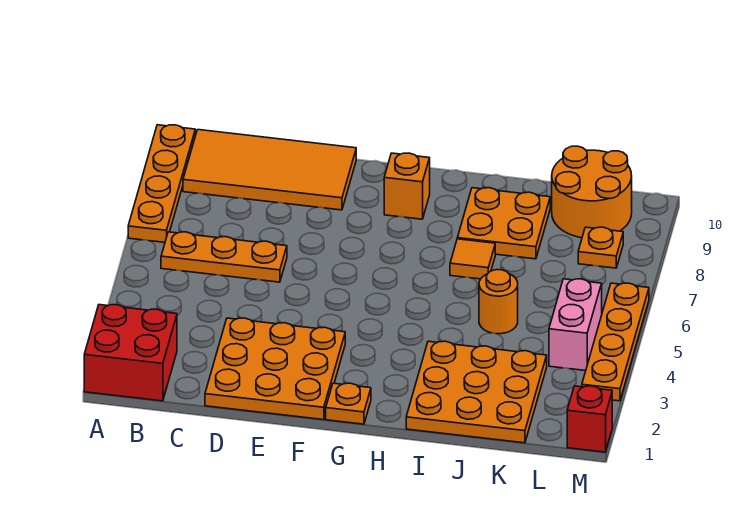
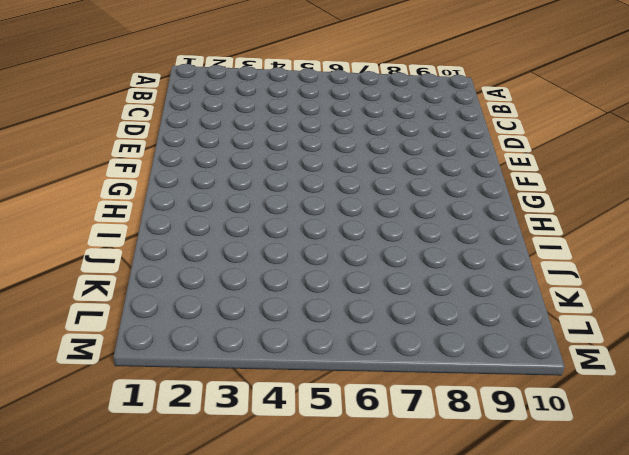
none -> red 2x2 brick [84,305,177,401]
none -> orange 1x4 plate [128,125,195,242]
none -> orange 1x3 plate [161,232,287,282]

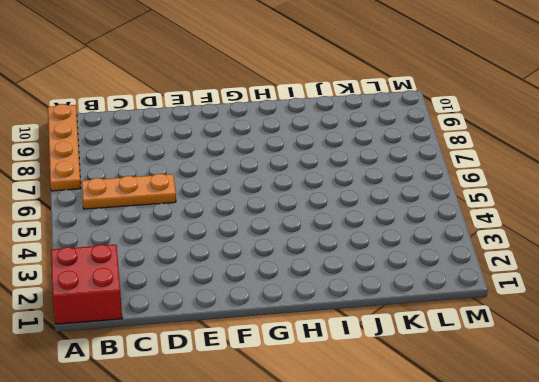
none -> orange 2x4 tile [183,130,356,210]
none -> orange 3x3 plate [205,318,345,420]
none -> orange 1x1 plate [326,383,371,424]

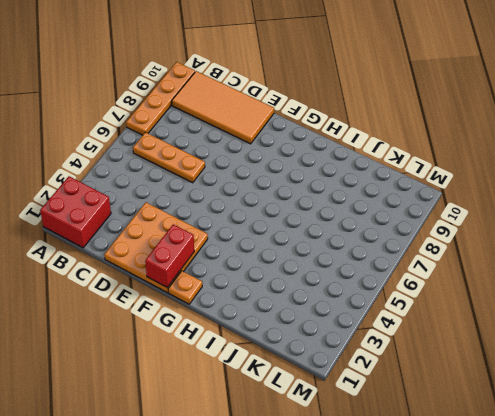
red 1x2 brick [145,224,194,287] -> none
none -> orange 1x1 brick [384,153,430,219]
none -> orange 3x3 plate [406,341,547,443]
none -> orange 1x1 tile [450,239,495,279]

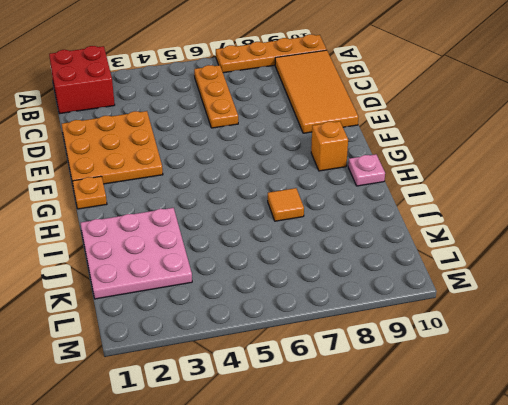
pink 1x1 plate [348,154,385,186] -> none
pink 3x3 plate [81,208,192,299] -> orange 3x3 plate [406,341,547,443]
none -> orange 2x2 plate [457,188,550,259]
none -> orange 1x1 round brick [479,270,518,334]
none -> orange 2x2 round brick [552,146,632,238]

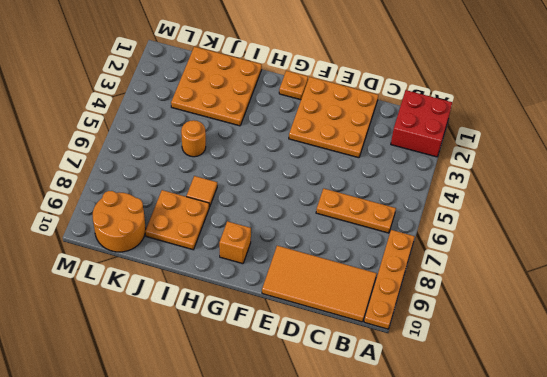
none -> pink 1x2 brick [549,279,602,371]
none -> orange 1x1 plate [578,227,623,268]
none -> red 1x1 brick [567,386,612,452]

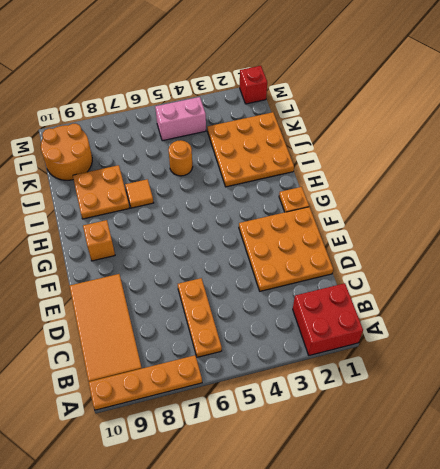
none -> orange 1x1 plate [578,227,623,268]
none -> orange 1x4 plate [582,283,649,401]

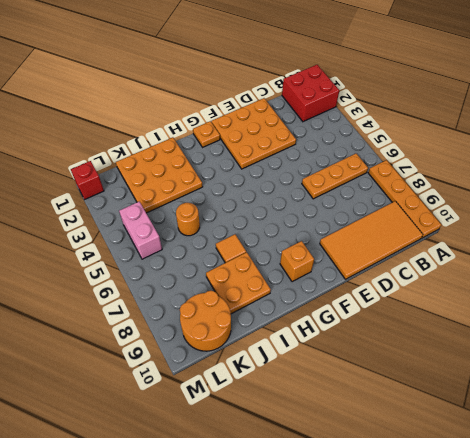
none -> orange 1x1 plate [578,227,623,268]
none -> orange 1x4 plate [582,283,649,401]

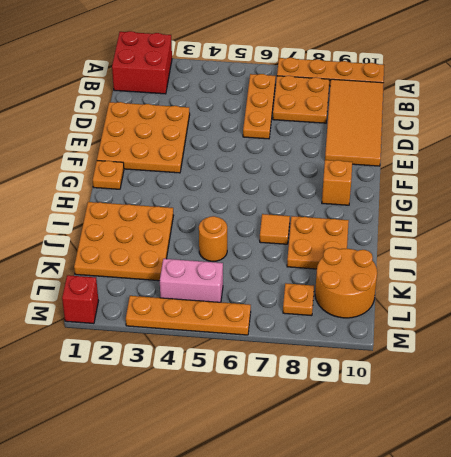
orange 2x2 plate [273,76,329,123] -> none

